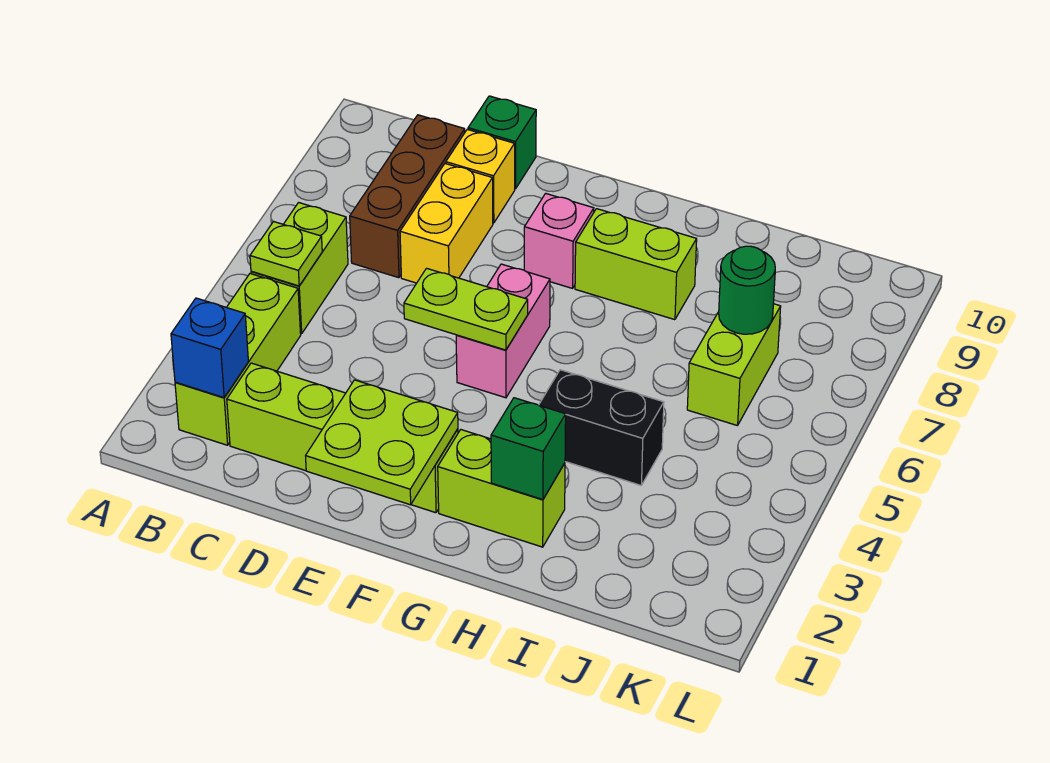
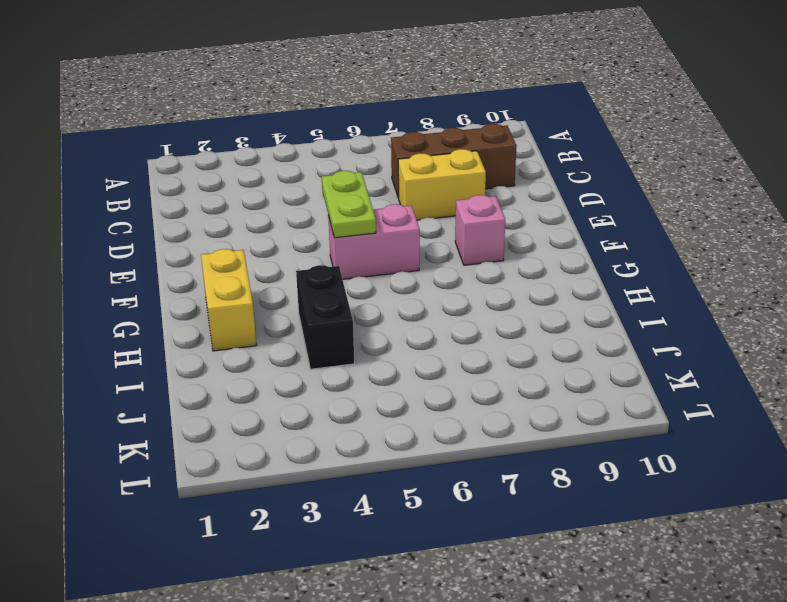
yellow 1x2 brick [201,249,256,351] -> lime 1x2 brick [438,430,565,547]
none -> lime 1x3 brick [175,274,301,445]
none -> lime 1x2 brick [251,203,348,334]
none -> lime 1x4 brick [227,363,458,513]

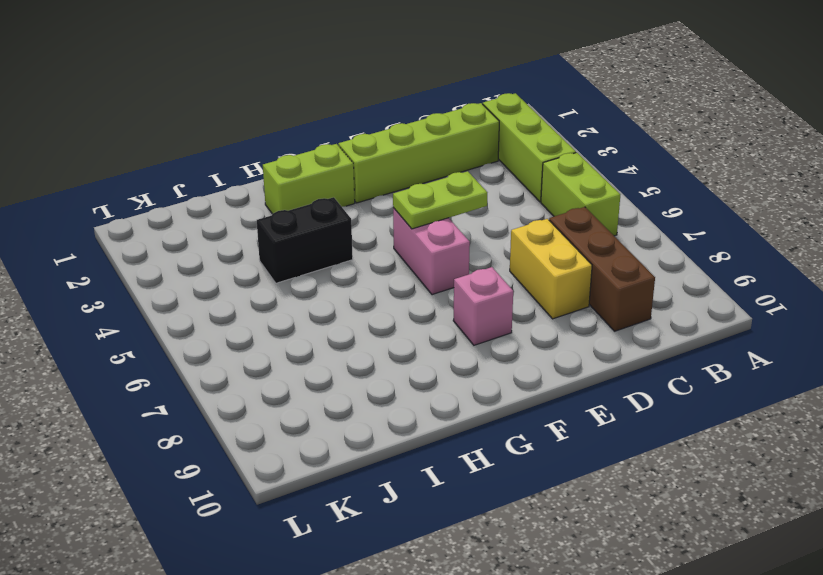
none -> yellow 1x1 brick [446,129,515,223]
none -> green 1x1 brick [468,96,536,189]
none -> lime 1x2 brick [575,209,697,320]

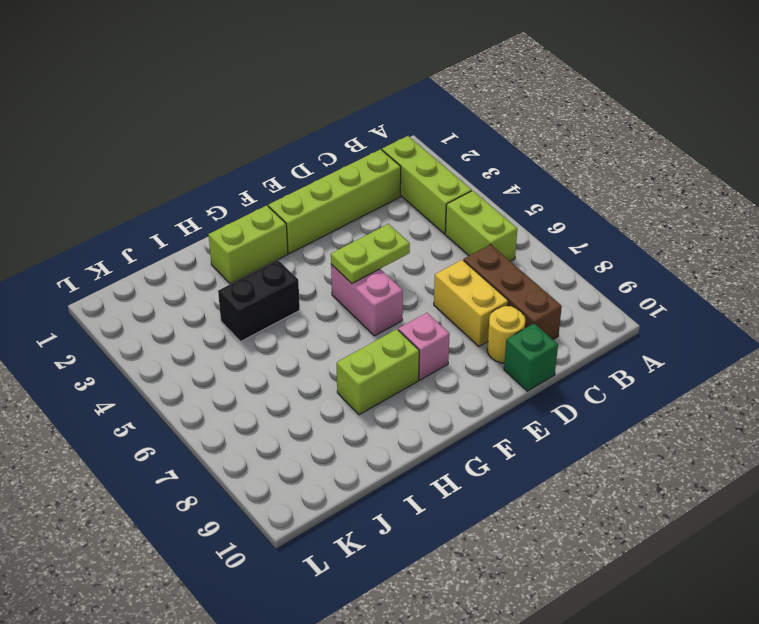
yellow 1x1 round brick [487,306,525,363] -> yellow 1x1 brick [446,129,515,223]
none -> lime 1x2 brick [687,304,781,426]
none -> blue 1x1 brick [171,298,248,398]
none -> lime 1x1 plate [250,222,322,286]

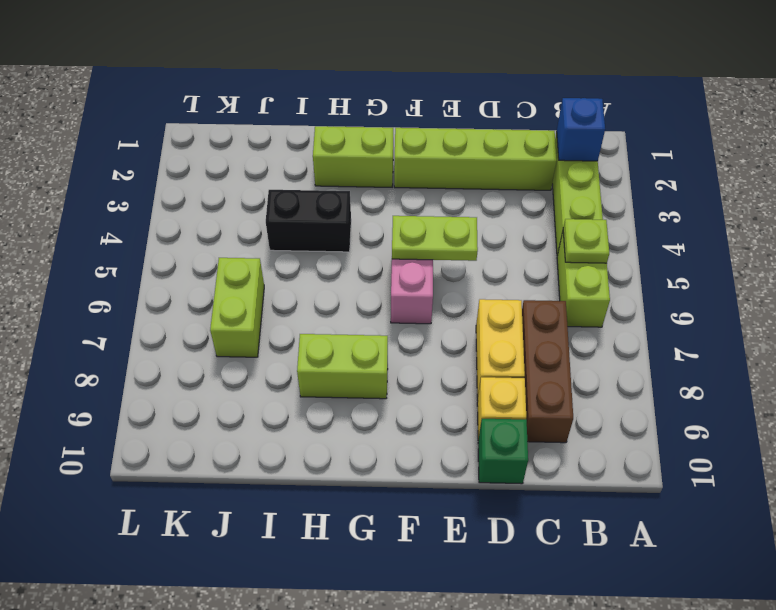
none -> pink 1x1 brick [524,193,594,288]
none -> lime 2x2 plate [306,380,458,505]
none -> green 1x1 brick [491,398,566,500]

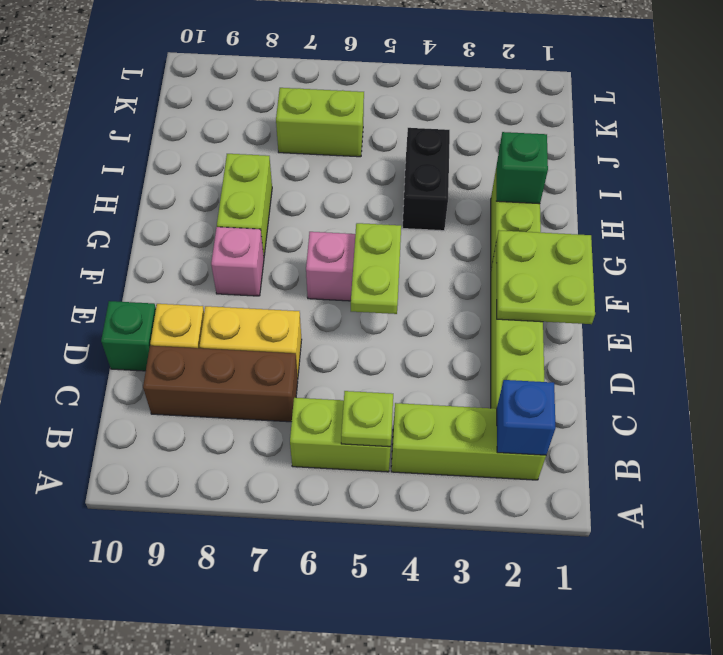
none -> green 1x1 round brick [719,246,775,334]

